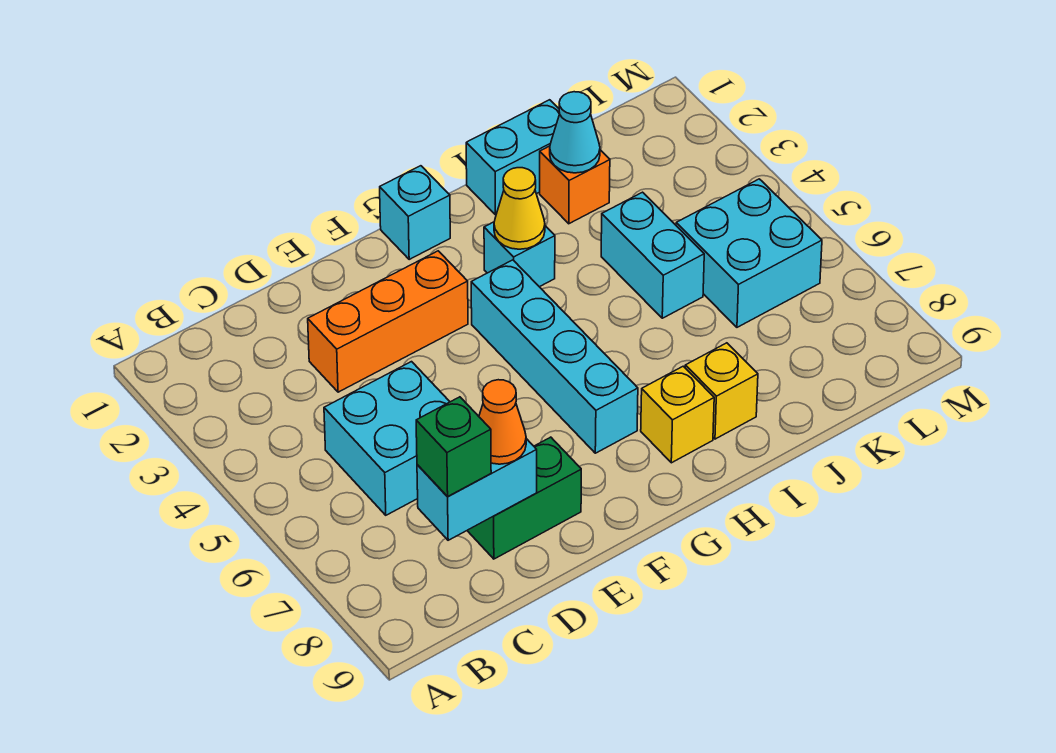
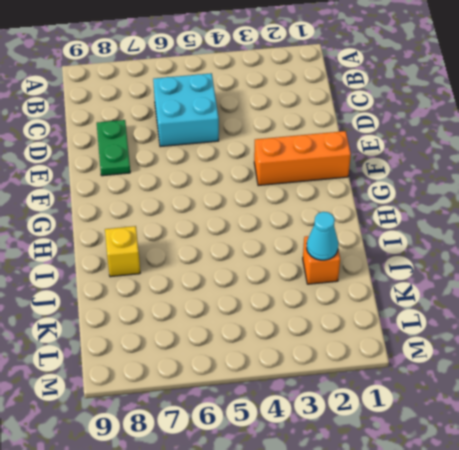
green 1x2 plate [97,120,130,176] -> green 1x2 brick [467,437,581,559]
orange 1x3 brick [254,131,351,186] -> orange 1x3 brick turned to [308,251,468,392]
none -> cyan 1x1 brick [380,166,450,259]
none -> cyan 1x4 brick [471,260,638,453]
none -> cyan 1x1 brick [484,222,555,287]

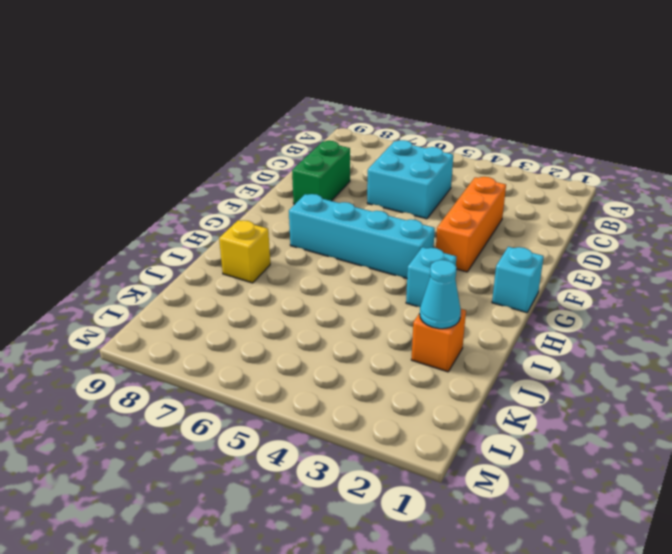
none -> yellow 1x1 brick [641,366,714,463]
none -> cyan 1x2 brick [466,100,560,215]
none -> cyan 1x2 brick [601,192,704,318]

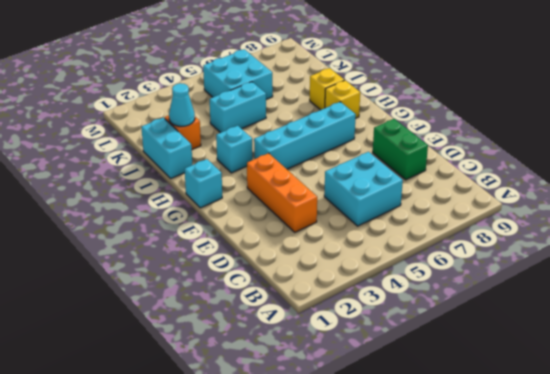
none -> cyan 1x2 brick [417,439,537,540]
none -> yellow 1x1 cone [494,168,545,249]
none -> green 1x1 brick [416,397,491,497]

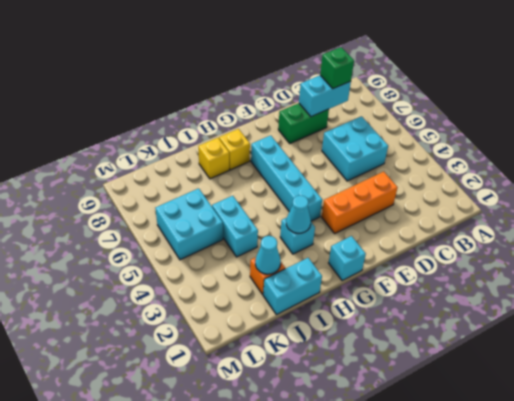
cyan 1x1 cone [286,195,311,233] -> yellow 1x1 cone [494,168,545,249]
none -> orange 1x1 cone [479,380,526,464]

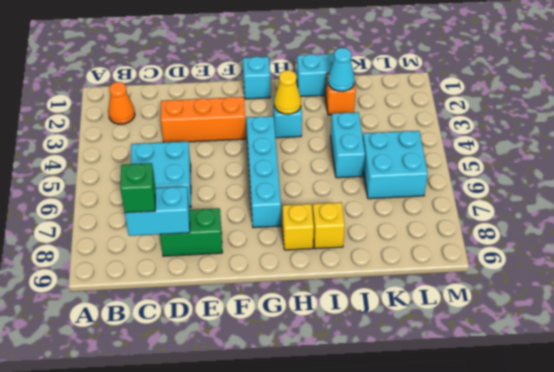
orange 1x1 cone [108,82,135,124] -> orange 1x1 cone moved to [479,380,526,464]

